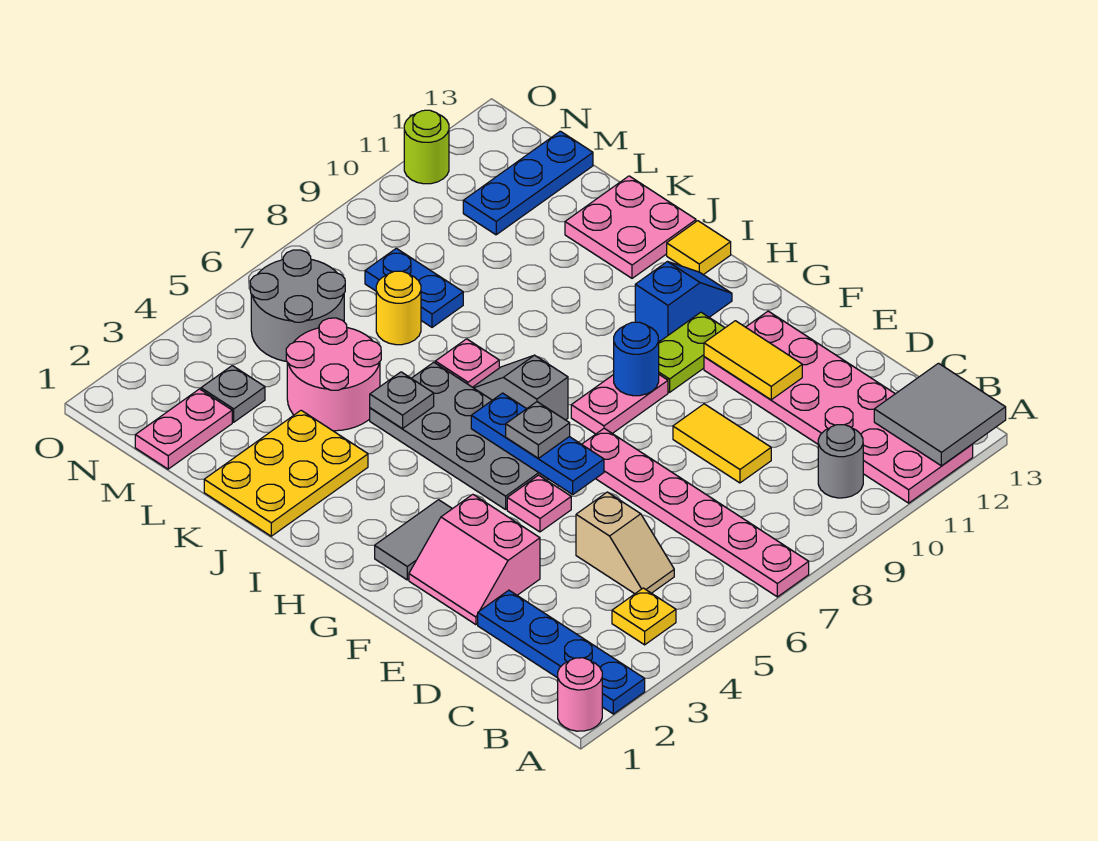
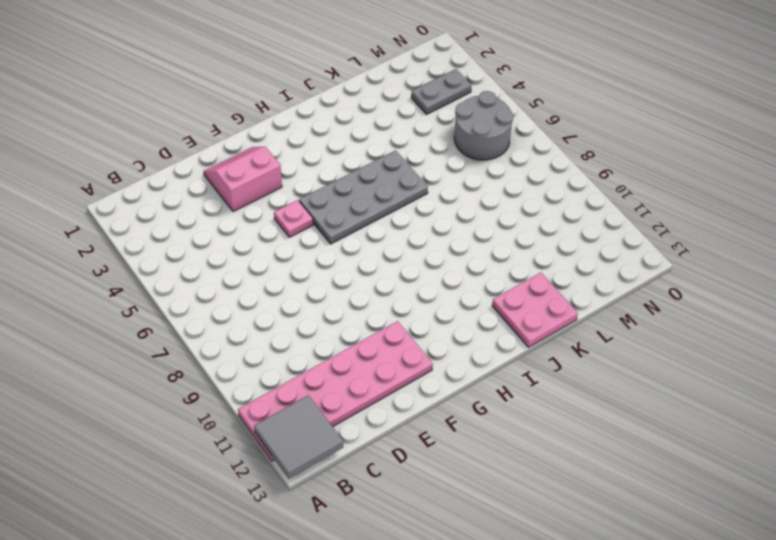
grey 1x2 plate [411,69,472,114] -> grey 1x1 plate [201,366,265,422]
none -> pink 1x1 round brick [558,658,602,731]
none -> blue 1x4 plate [478,590,645,714]
none -> pink 1x6 plate [582,428,809,597]
none -> yellow 1x1 plate [612,588,676,645]

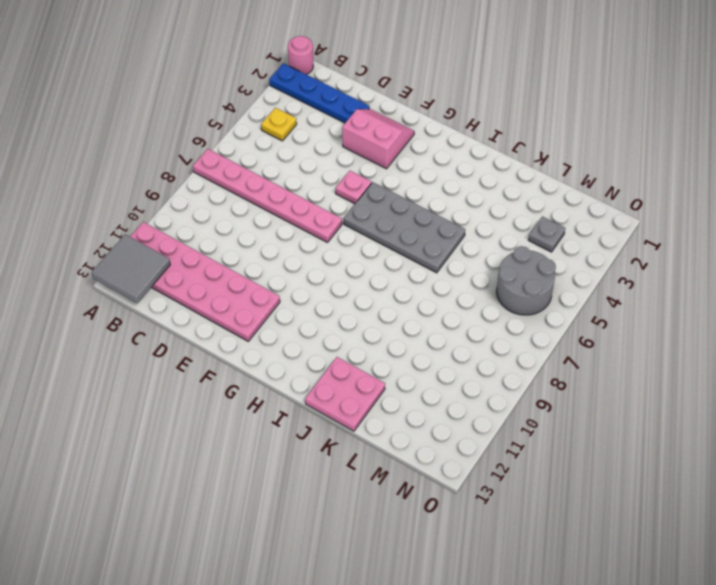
none -> grey 1x1 round brick [818,425,863,498]
none -> tan 1x2 slope [576,492,674,594]
none -> yellow 1x2 tile [673,404,771,483]
none -> grey 1x2 tile [375,500,452,580]

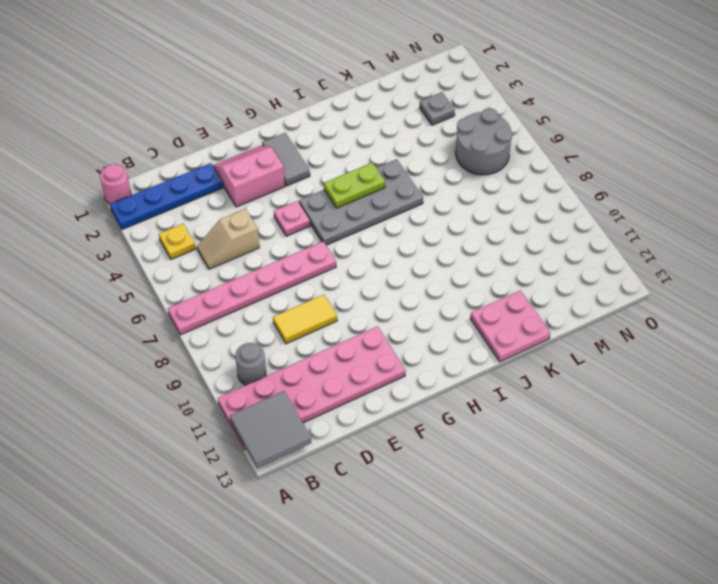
lime 1x2 plate [324,163,385,208] -> lime 1x2 plate turned to [659,312,725,392]
none -> pink 1x2 plate [571,375,668,434]
none -> grey 1x2 slope [473,355,568,420]
none -> blue 1x2 slope [635,262,732,341]
none -> yellow 1x1 tile [667,221,731,275]

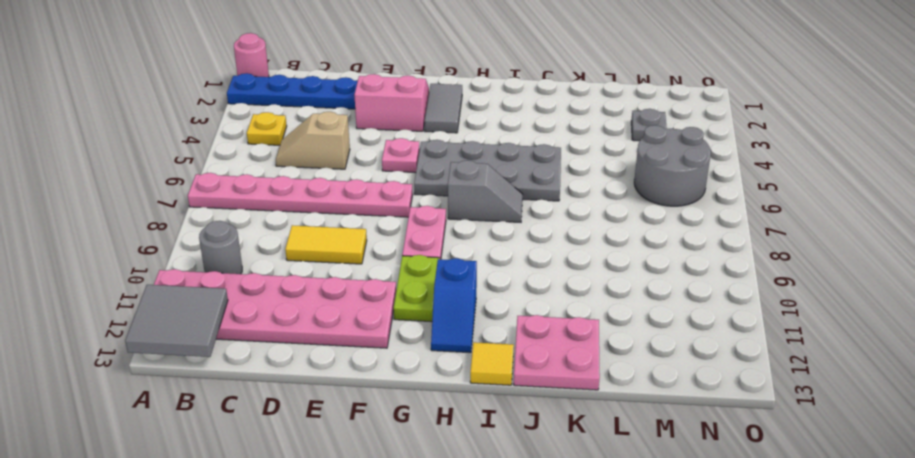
none -> yellow 2x3 plate [204,410,368,536]
none -> pink 1x1 plate [435,339,499,387]
none -> pink 2x2 round brick [286,318,381,431]
none -> yellow 1x1 round brick [376,271,421,345]

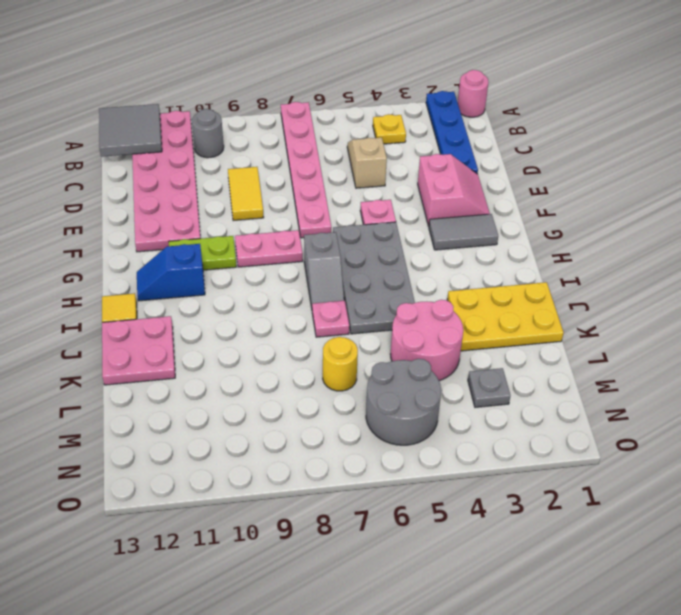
none -> blue 1x2 plate [365,248,463,327]
none -> pink 1x2 plate [135,389,232,469]
none -> blue 1x3 plate [463,131,593,235]
none -> lime 1x1 round brick [404,110,449,184]

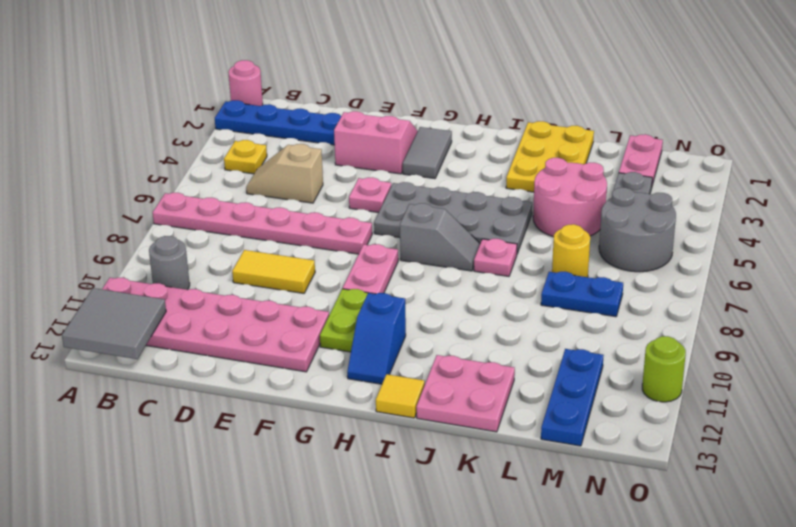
none -> yellow 1x2 tile [704,321,802,400]
none -> blue 1x3 plate [471,393,604,494]
none -> blue 1x1 round brick [614,322,659,396]
none -> grey 1x1 plate [370,372,434,429]

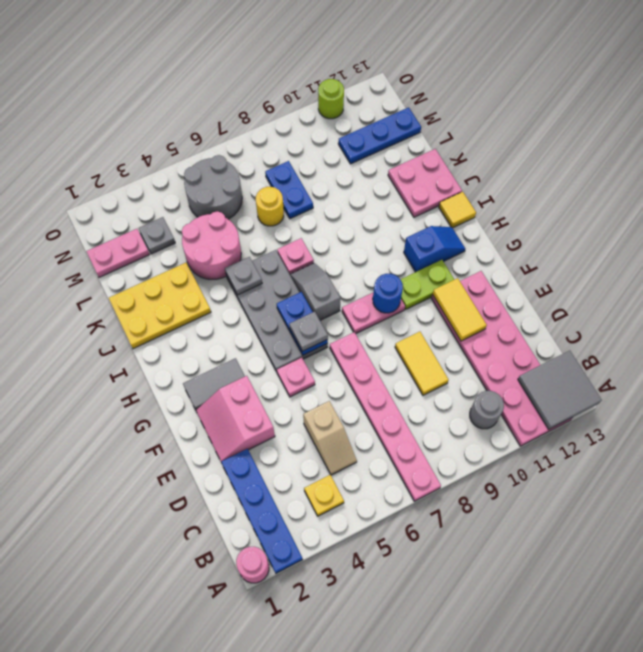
blue 1x2 plate [277,292,328,355] -> blue 1x3 plate [471,393,604,494]

